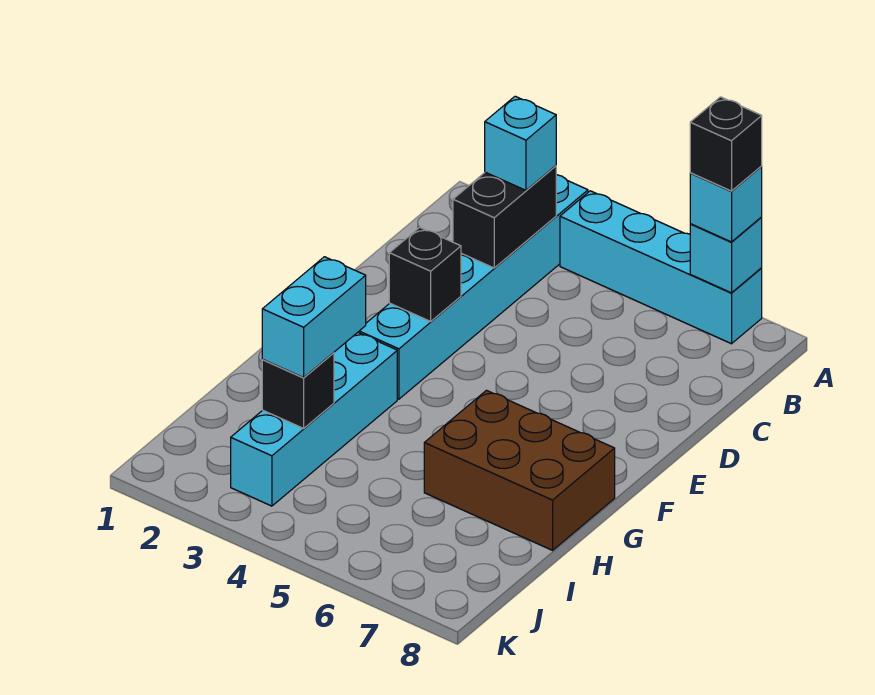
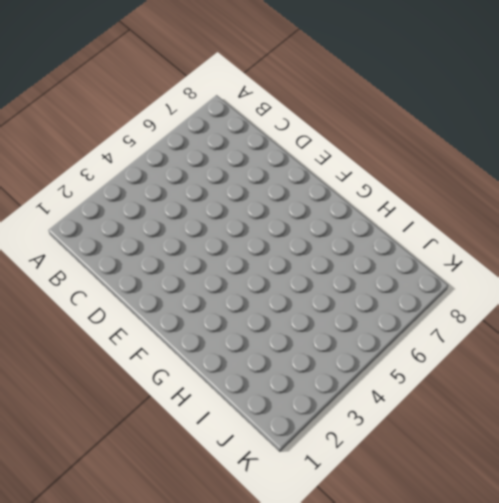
none -> cyan 1x6 brick [358,175,588,399]
none -> cyan 1x4 brick [560,191,762,344]
none -> cyan 1x4 brick [231,333,397,506]

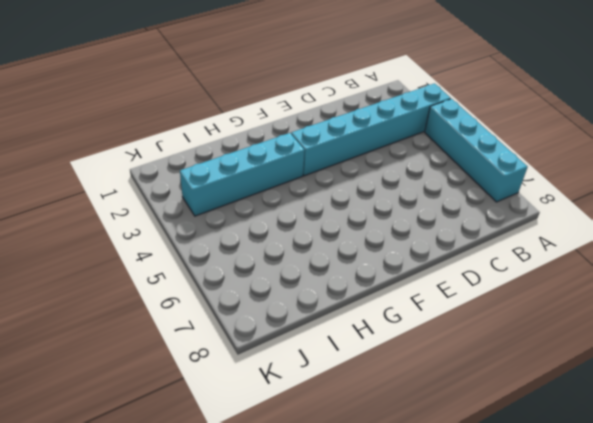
none -> brown 2x3 brick [424,390,615,550]
none -> cyan 1x1 brick [690,217,762,293]
none -> black 1x2 brick [453,166,556,268]

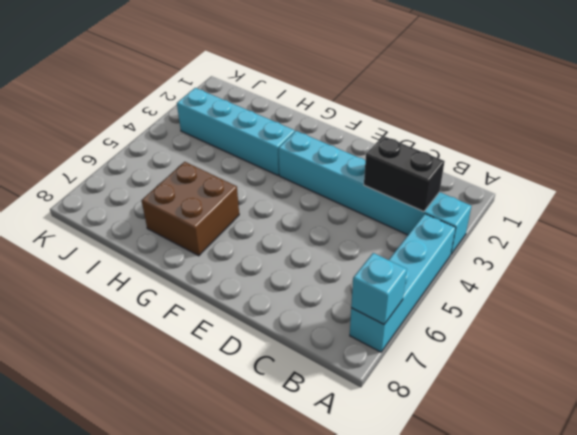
brown 2x2 brick [141,162,239,256] -> brown 2x3 brick [424,390,615,550]
none -> black 1x1 brick [389,227,461,321]
none -> black 1x1 brick [262,353,334,428]
none -> cyan 1x1 brick [690,167,762,242]

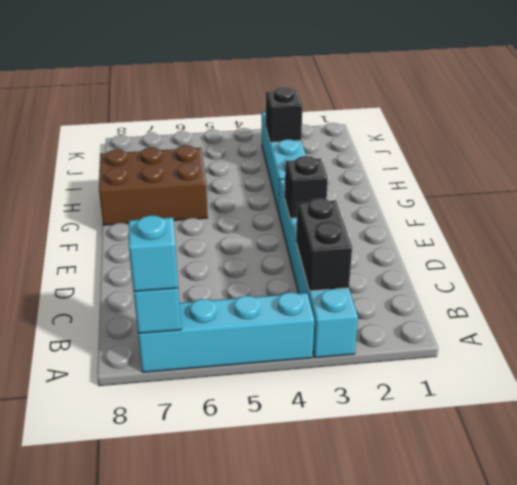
none -> cyan 1x1 brick [485,96,556,190]
none -> cyan 1x2 brick [262,257,366,378]
none -> black 1x1 brick [690,97,762,191]

